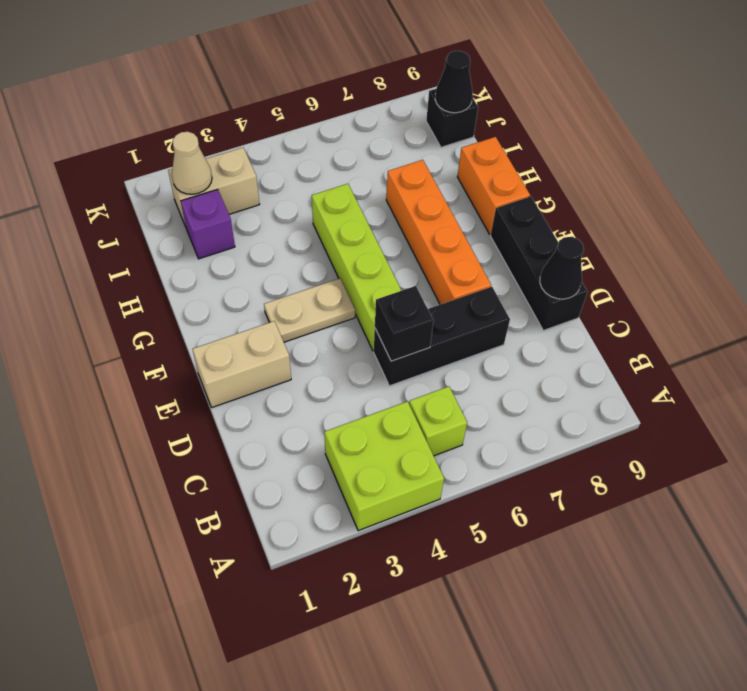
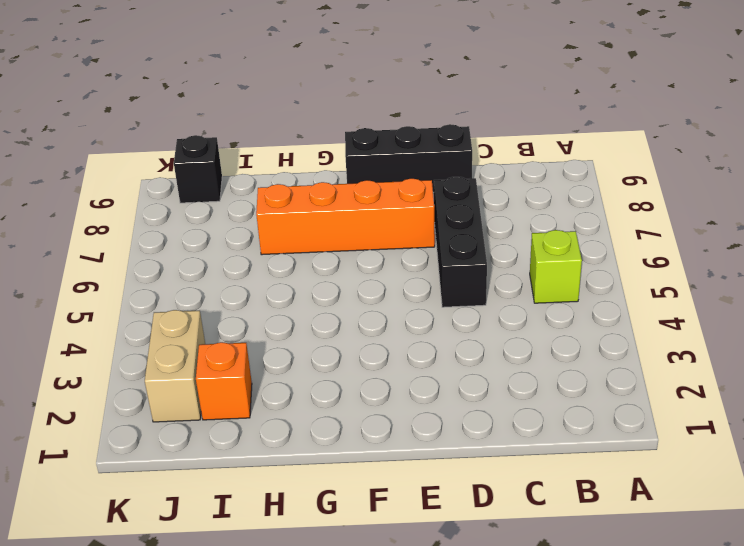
orange 1x1 brick [196,342,252,420] -> purple 1x1 brick [181,189,235,259]
none -> lime 2x2 brick [324,401,444,531]
none -> tan 1x2 brick [192,321,291,408]
none -> lime 1x4 brick [311,184,402,351]

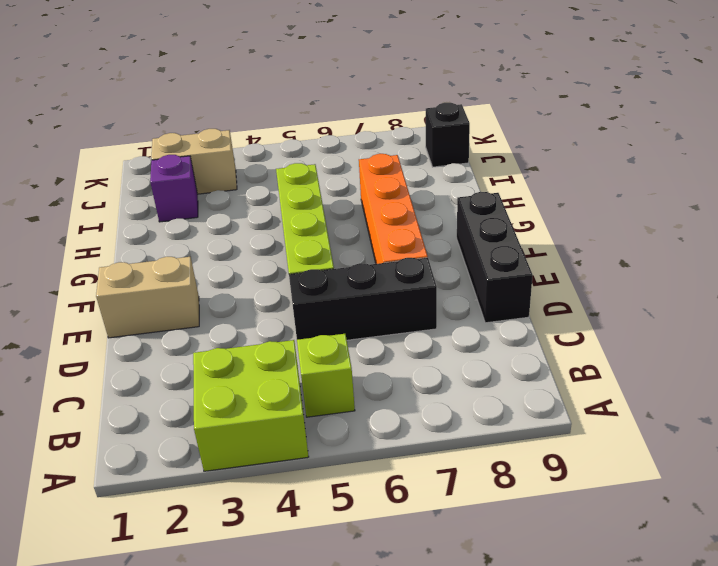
none -> tan 1x2 plate [264,278,355,342]
none -> orange 1x2 brick [457,137,530,235]
none -> black 1x1 brick [375,286,433,361]

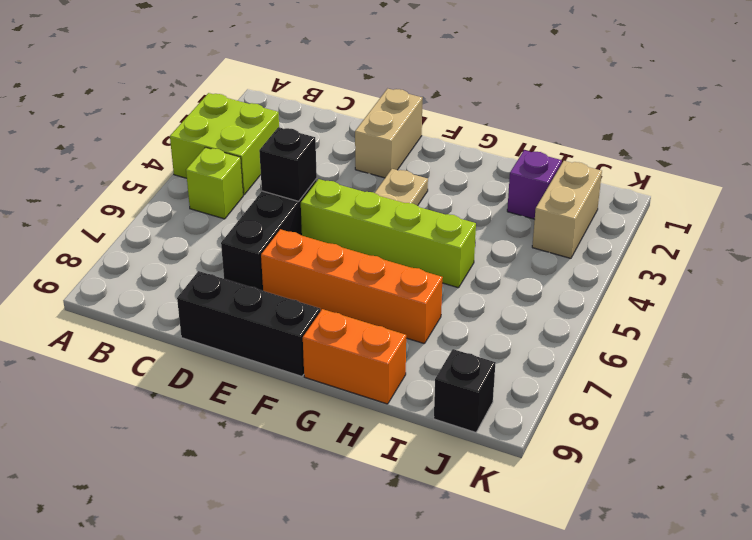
none -> black 1x1 cone [540,237,584,299]
none -> tan 1x1 cone [172,132,212,194]
none -> black 1x1 cone [435,51,473,113]

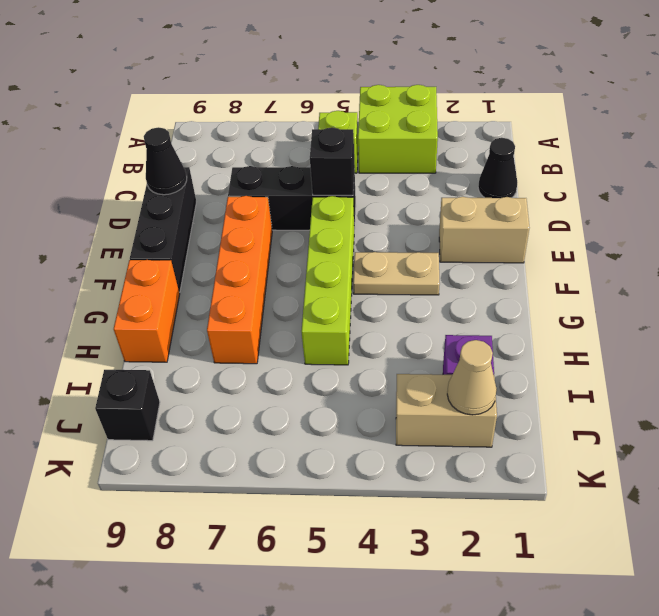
black 1x1 cone [478,138,517,198] -> black 1x1 cone moved to [435,51,473,113]

